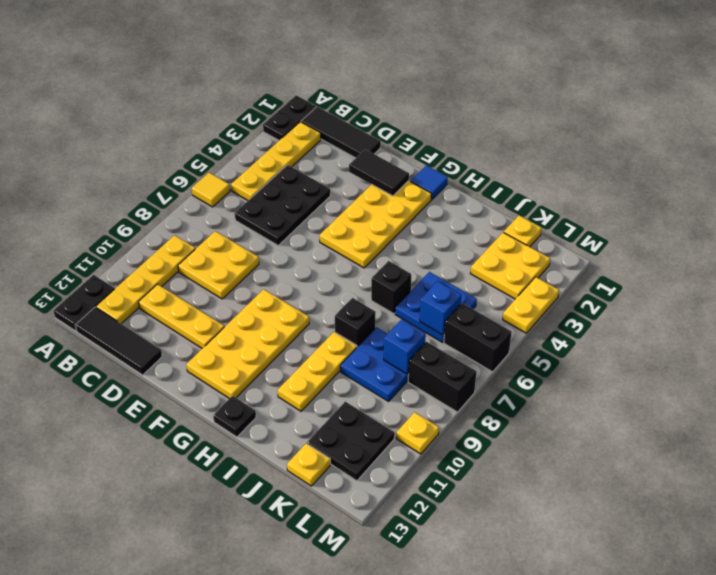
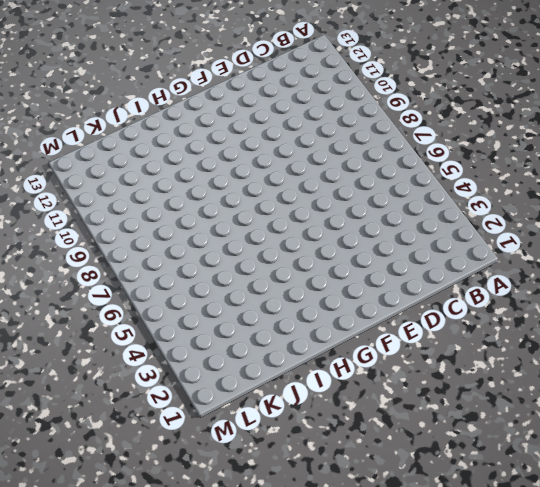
none -> black 1x2 plate [263,95,316,140]
none -> yellow 1x1 tile [192,173,230,207]
none -> black 1x2 plate [54,275,115,331]
none -> black 1x3 tile [301,107,381,158]

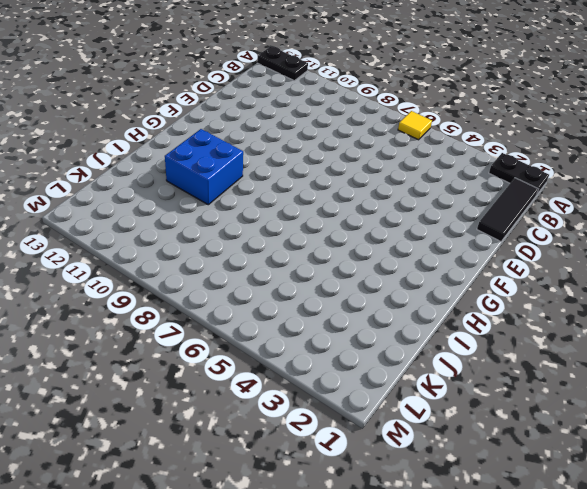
blue 2x2 brick [165,129,243,205] -> yellow 1x3 plate [278,332,357,411]
none -> yellow 1x4 plate [231,122,321,200]
none -> yellow 1x4 plate [96,235,195,324]
none -> black 1x3 tile [75,307,162,375]
none -> black 2x3 plate [235,165,330,245]

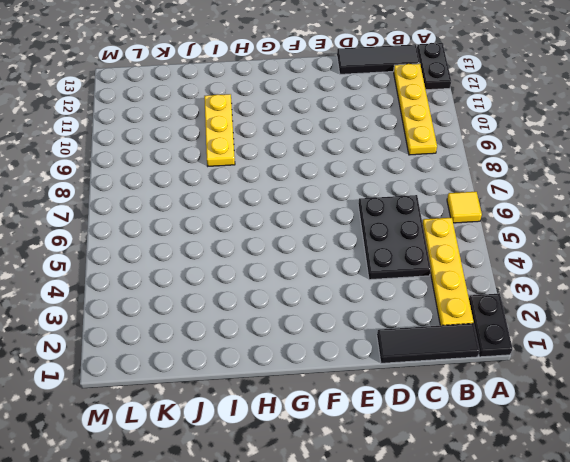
none -> yellow 2x2 plate [178,231,259,299]
none -> yellow 1x3 plate [139,284,224,348]
none -> yellow 2x4 plate [320,181,431,268]
none -> yellow 2x4 plate [186,289,309,399]

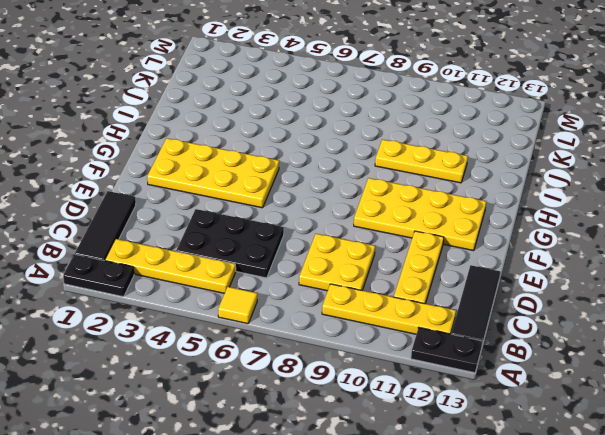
none -> blue 1x1 tile [411,165,448,200]
none -> black 1x1 plate [213,396,256,437]
none -> black 1x1 brick [371,261,411,314]
none -> black 1x1 brick [335,298,376,347]

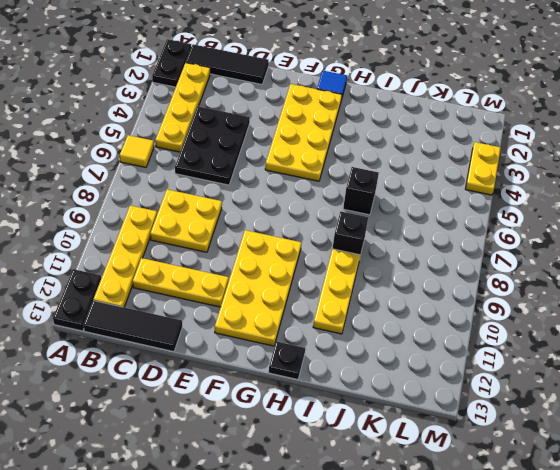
none -> blue 2x2 plate [395,272,477,342]
none -> blue 2x2 plate [340,327,409,401]
none -> yellow 1x1 plate [504,216,542,247]
none -> yellow 2x2 plate [470,232,550,299]

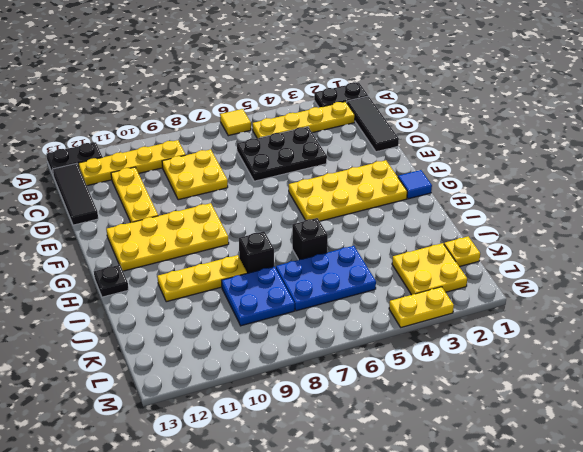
blue 2x3 plate [276,246,376,311] -> blue 2x2 plate [395,272,477,342]
none -> black 2x2 plate [307,402,395,481]
none -> yellow 1x1 plate [287,443,330,486]
none -> black 1x2 brick [444,303,512,372]
none -> black 1x2 brick [408,342,477,412]

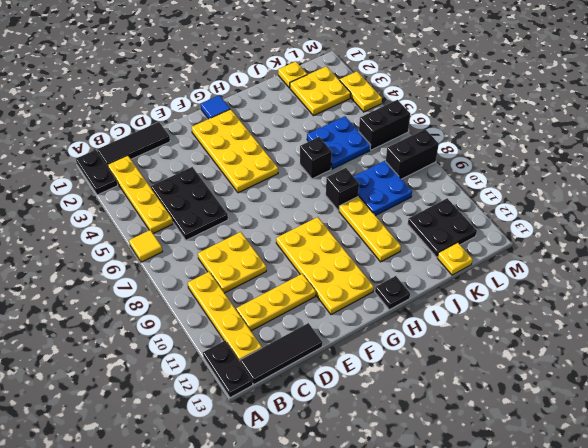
none -> yellow 1x1 plate [396,412,439,454]
none -> black 1x2 tile [349,149,409,196]
none -> blue 1x1 brick [420,281,461,335]
none -> blue 1x1 brick [384,319,426,374]

